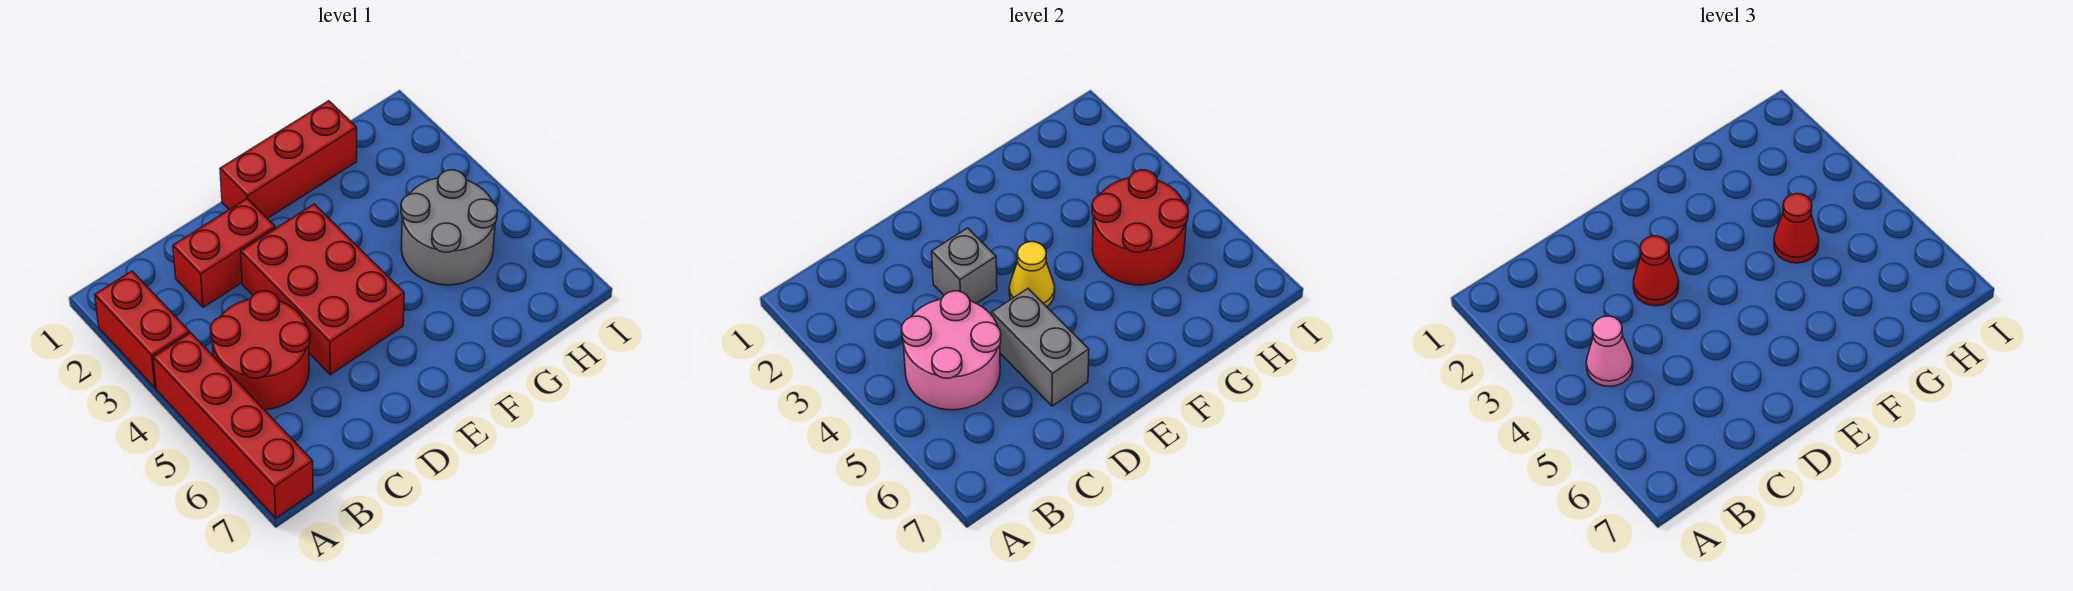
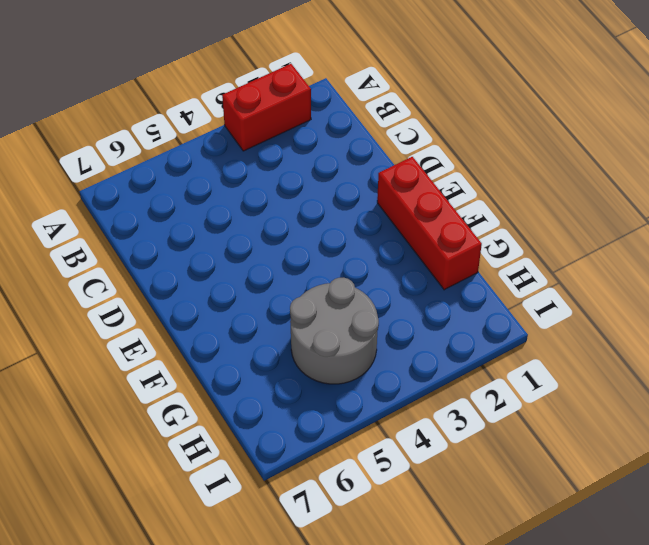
none -> red 1x4 brick [153,333,313,518]
none -> red 2x2 round brick [211,291,310,410]
none -> red 1x2 brick [173,199,275,307]

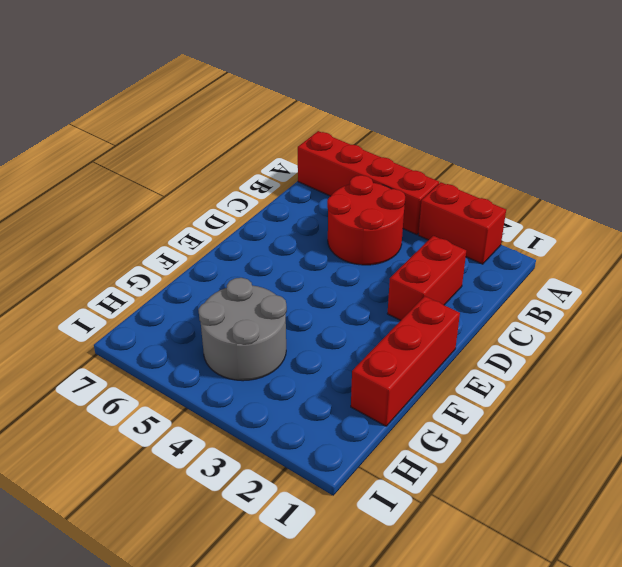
none -> red 2x3 brick [241,204,404,375]
none -> pink 2x2 round brick [902,291,1001,410]
none -> grey 1x1 brick [932,228,997,303]

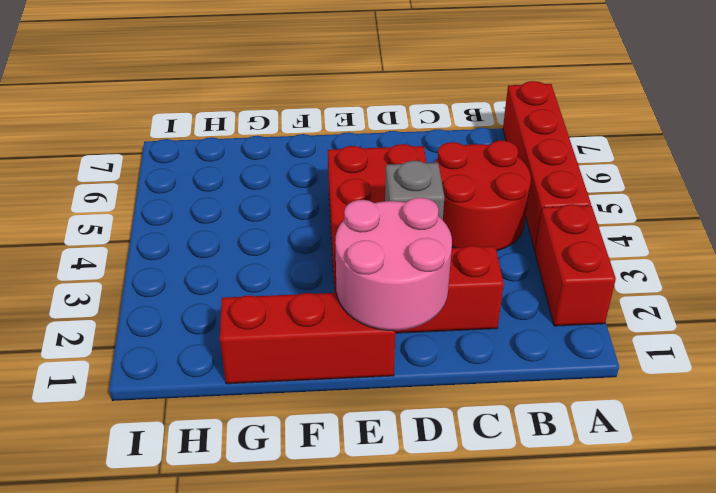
pink 2x2 round brick [335,198,452,331] -> pink 2x2 round brick moved to [902,291,1001,410]
none -> grey 2x2 round brick [401,170,498,285]
none -> grey 1x2 brick [992,289,1089,406]
none -> yellow 1x1 cone [1009,242,1055,307]

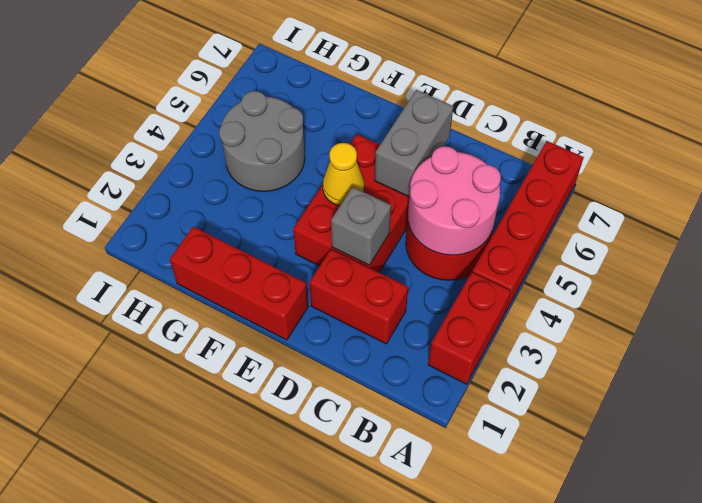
none -> red 2x2 round brick [1092,170,1189,285]
none -> pink 1x1 cone [1586,316,1633,387]
none -> red 1x1 cone [1633,236,1679,306]

